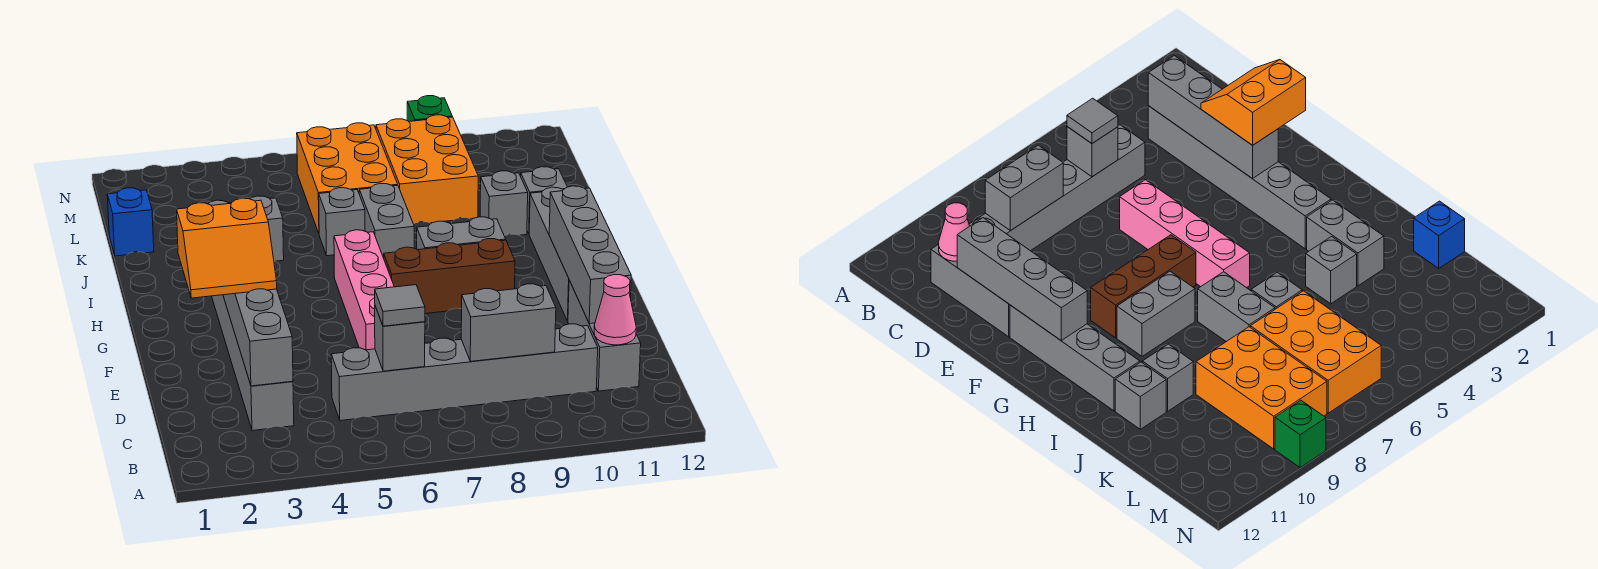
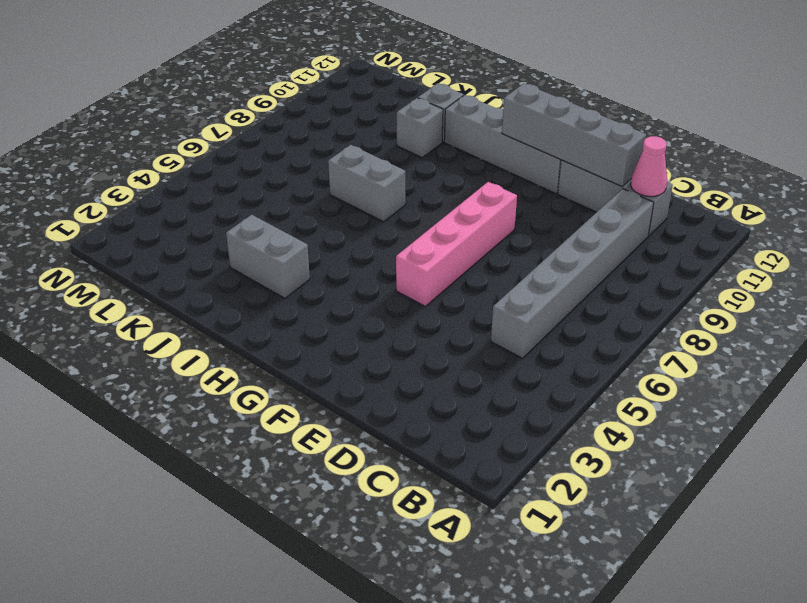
pink 1x4 brick [396,182,517,306] -> pink 1x4 brick turned to [334,230,394,350]
none -> grey 1x6 brick [212,295,294,431]
none -> brown 1x3 brick [384,239,515,314]
none -> grey 1x2 brick [417,217,506,250]

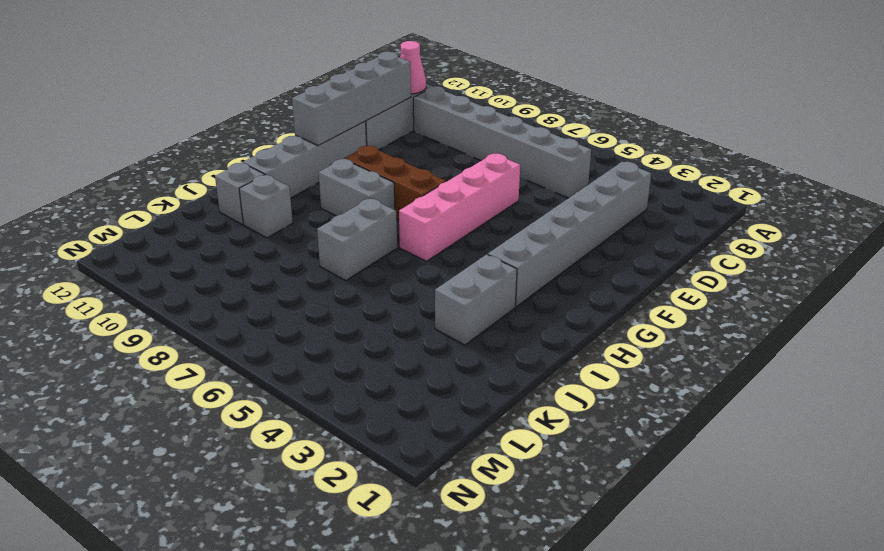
none -> grey 1x1 brick [250,196,284,261]
none -> grey 1x1 brick [319,188,365,256]
none -> blue 1x1 brick [107,188,154,256]

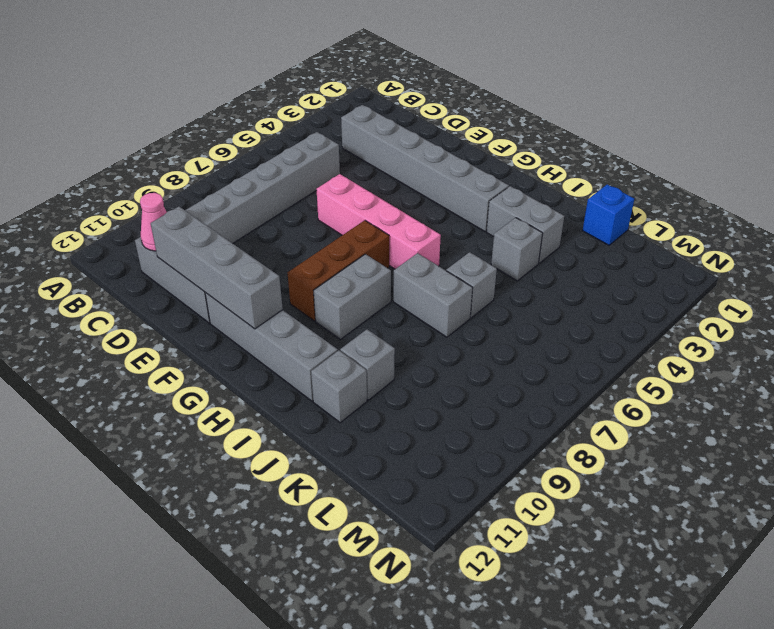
none -> orange 2x3 brick [297,123,398,233]
none -> orange 2x3 brick [376,115,478,224]
none -> green 1x1 brick [407,96,452,122]

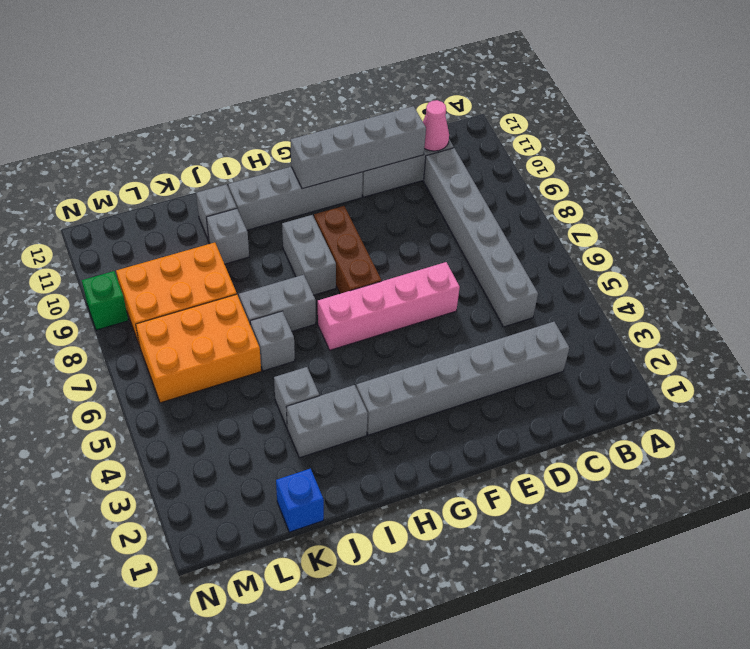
none -> grey 1x4 brick [223,289,293,386]
none -> grey 1x1 brick [375,306,425,371]
none -> grey 1x2 brick [461,284,556,362]

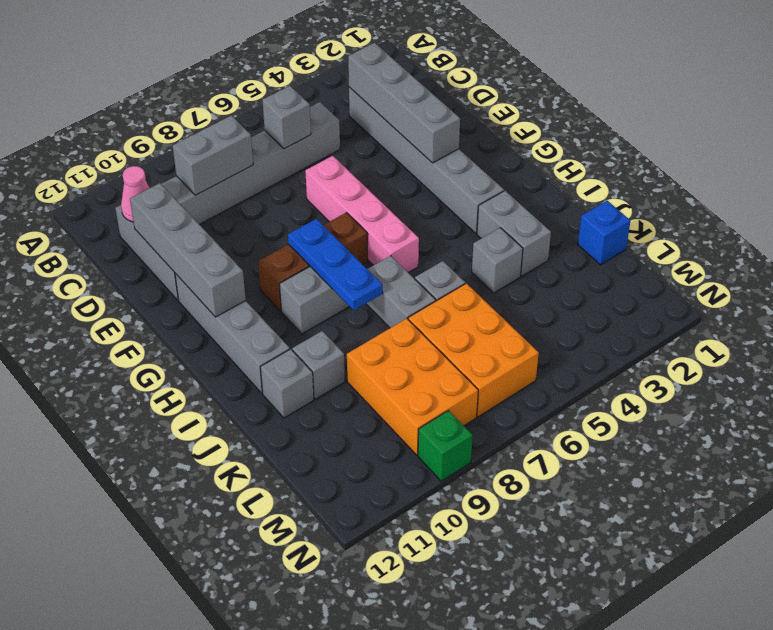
blue 1x3 plate [288,219,383,310] -> none
none -> grey 1x1 tile [375,285,425,326]
none -> orange 2x2 slope [177,198,277,298]

